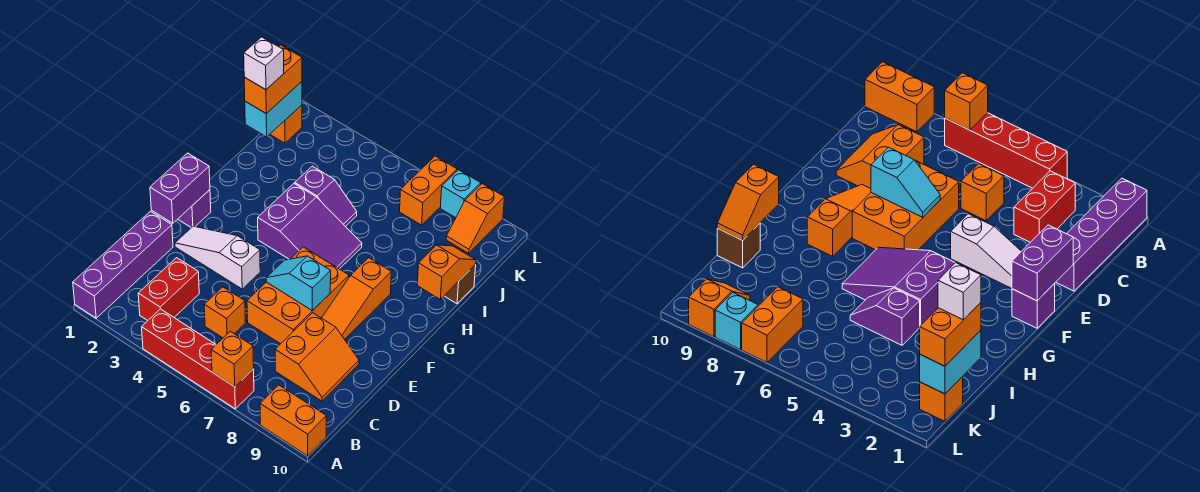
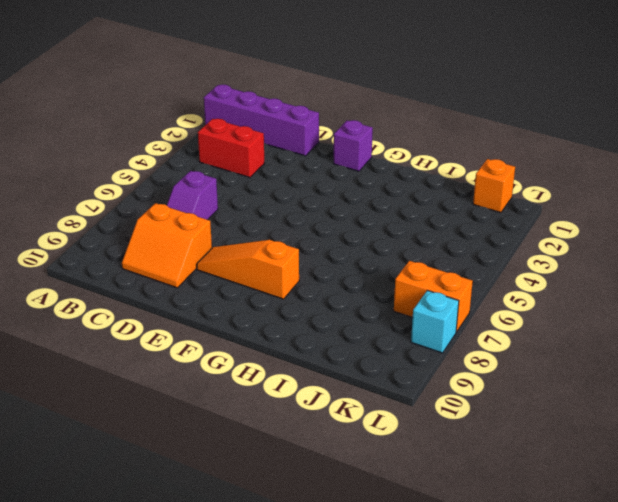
purple 1x2 slope [167,171,218,220] -> purple 1x2 slope moved to [295,166,357,227]
none -> red 1x4 brick [142,309,254,409]
none -> orange 1x2 brick [260,385,326,456]
none -> orange 1x1 brick [204,287,246,338]

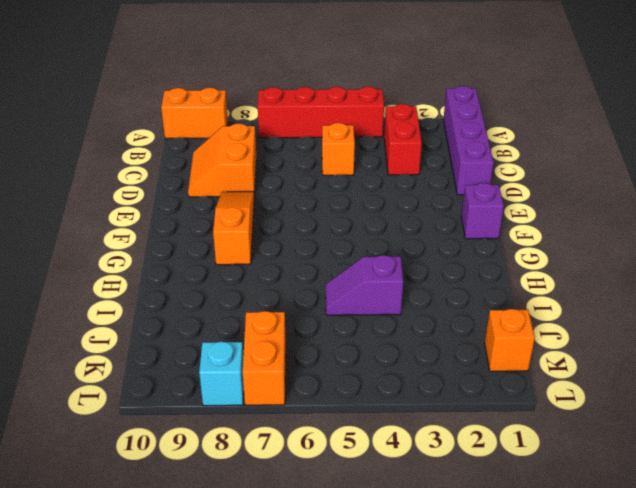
none -> orange 2x3 brick [247,247,349,344]
none -> white 1x3 slope [175,226,260,289]
none -> purple 2x3 slope [258,184,362,269]

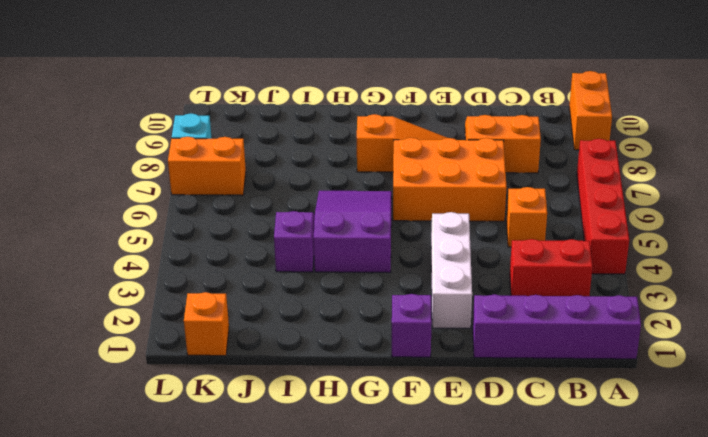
white 1x3 brick [431,212,472,328] -> white 1x3 slope [175,226,260,289]
none -> brown 1x1 brick [445,264,476,304]
none -> orange 1x2 slope [446,184,505,253]
none -> orange 1x1 brick [211,331,254,387]

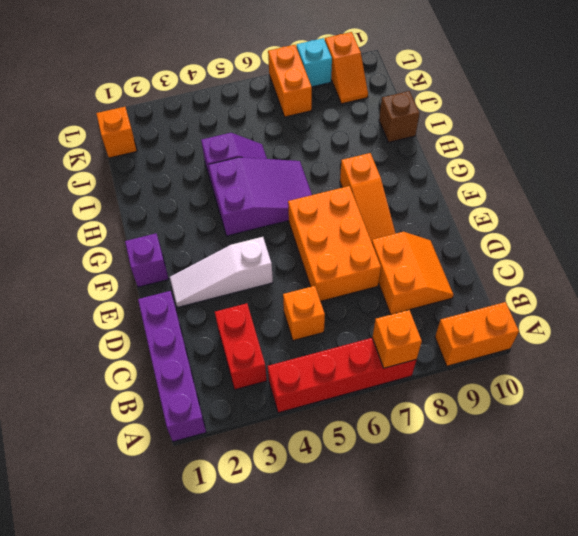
none -> purple 1x2 brick [150,153,210,223]
none -> cyan 1x2 slope [266,256,331,311]
none -> orange 1x2 slope [417,245,476,299]

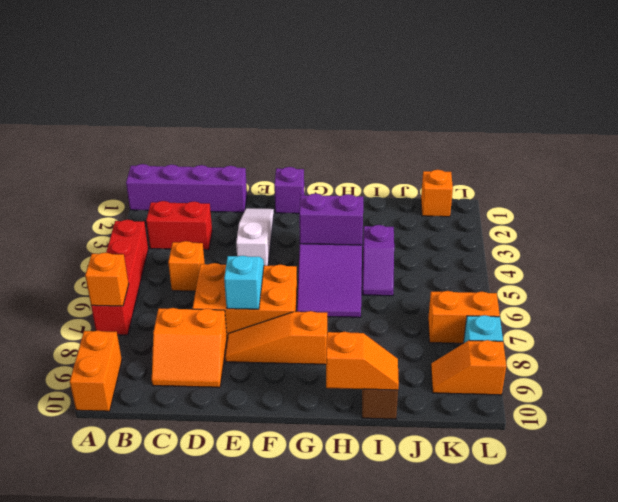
purple 1x2 brick [299,193,363,245] -> purple 1x2 brick moved to [150,153,210,223]
none -> cyan 1x2 brick [245,82,302,137]
none -> orange 1x2 brick [244,45,302,114]
none -> white 1x1 brick [244,37,284,90]

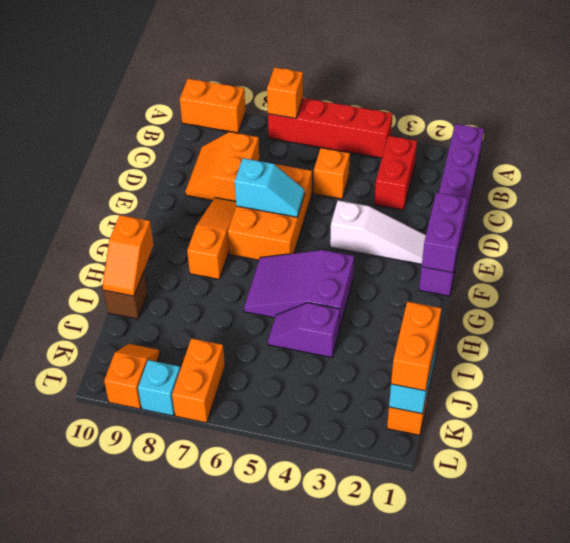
none -> white 1x1 brick [244,37,284,90]

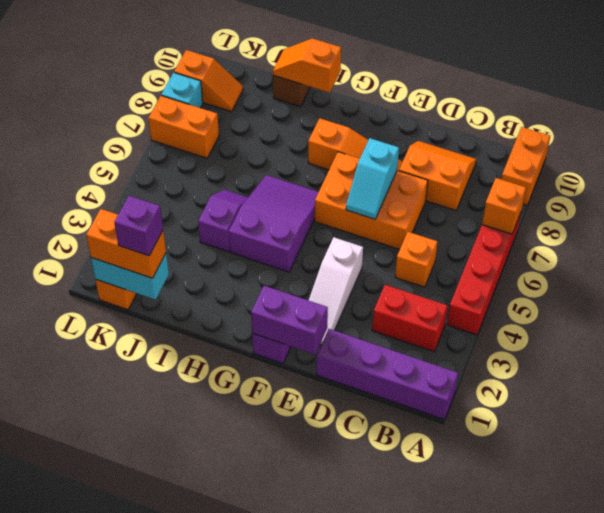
purple 1x1 brick [114,196,163,256] -> white 1x1 brick [244,37,284,90]

